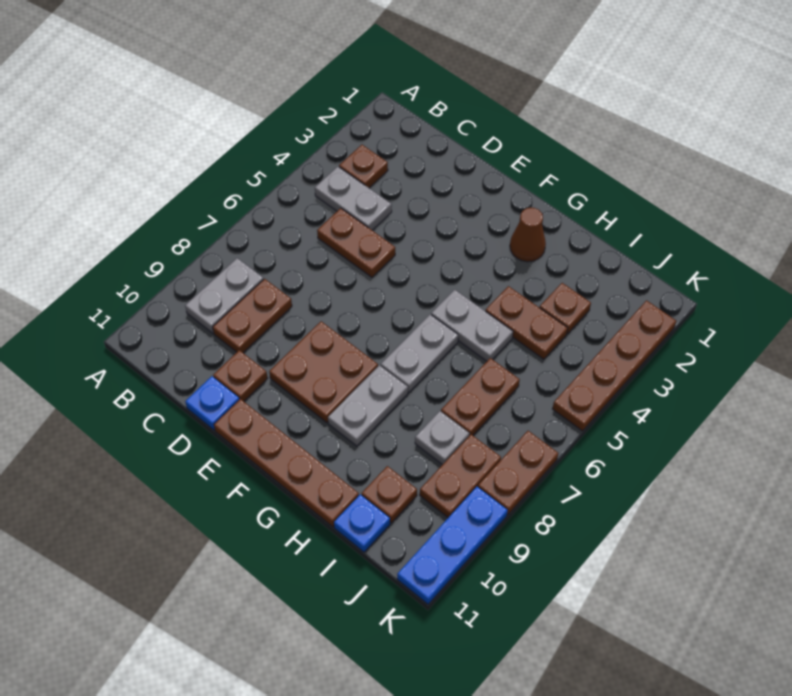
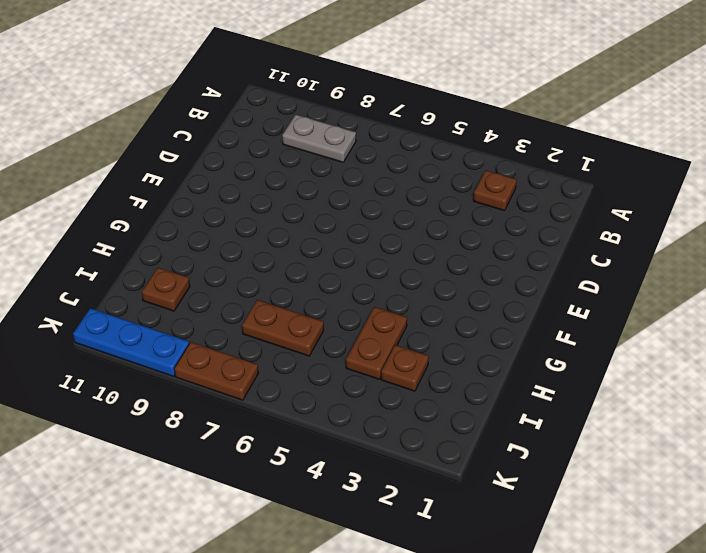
none -> grey 1x2 plate [315,167,392,230]
none -> brown 1x2 plate [317,208,395,277]
none -> brown 1x2 plate [213,279,292,353]

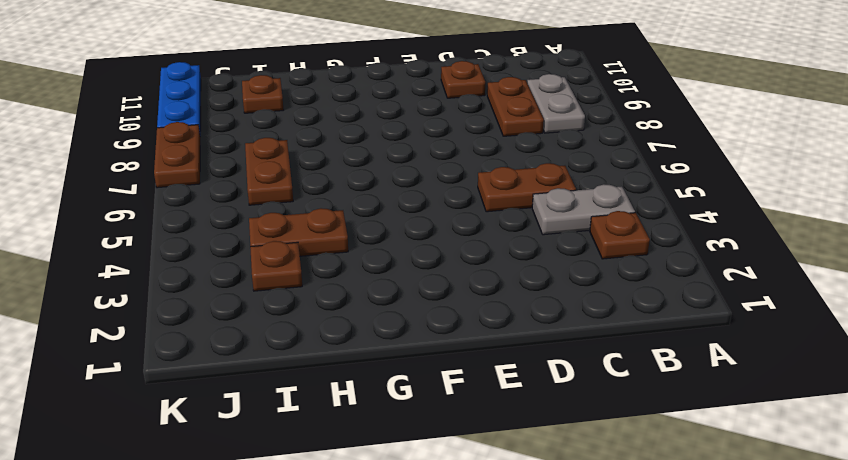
none -> blue 1x1 plate [185,376,239,430]
none -> brown 2x2 plate [269,321,378,423]
none -> brown 1x4 plate [214,399,359,527]

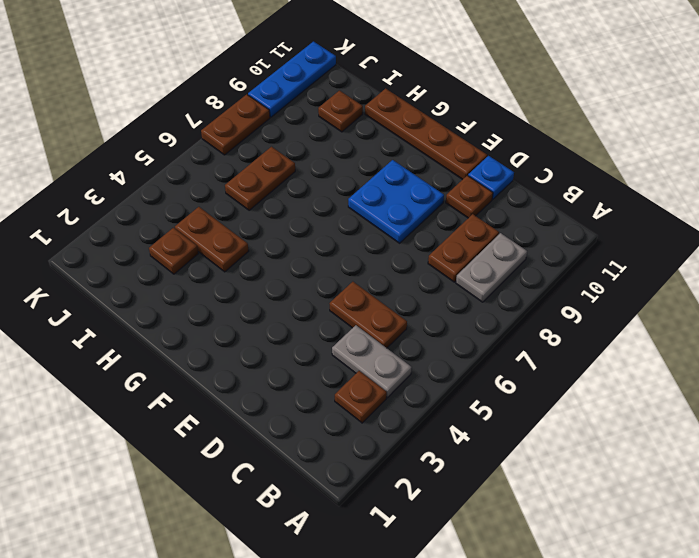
blue 2x2 plate [348,160,444,243] -> brown 2x2 plate [269,321,378,423]
none -> brown 1x1 cone [510,208,546,262]
none -> grey 1x2 plate [431,290,513,361]
none -> grey 1x2 plate [381,314,458,392]

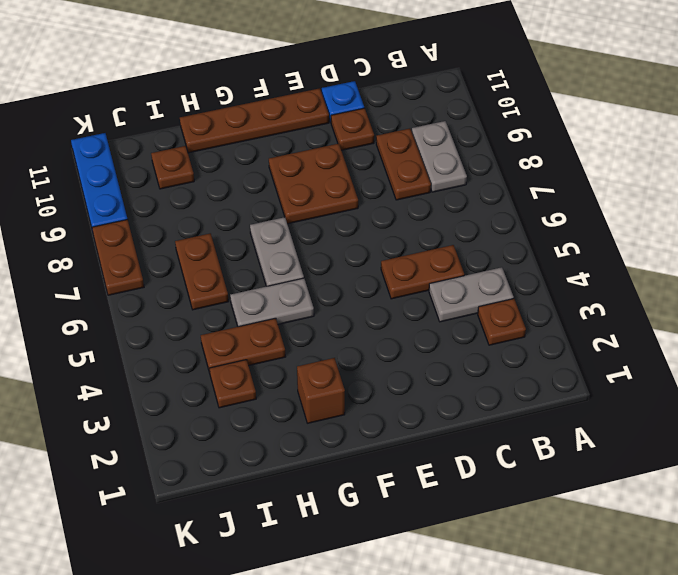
brown 1x1 brick [297,358,345,423] -> brown 1x1 cone [510,208,546,262]
none -> grey 1x2 plate [328,365,408,446]
none -> grey 1x1 plate [415,411,469,465]
none -> blue 1x1 plate [334,495,390,552]

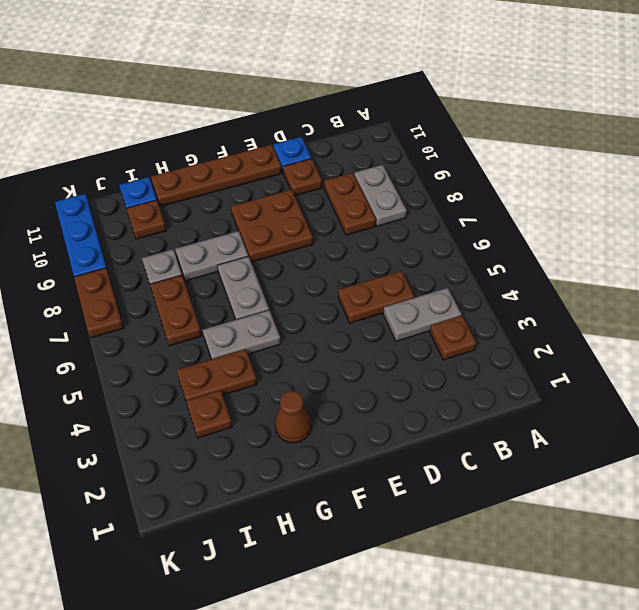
grey 1x2 plate [175,231,248,281] -> grey 1x2 plate turned to [328,365,408,446]
none -> brown 1x2 plate [420,435,501,517]
none -> brown 1x4 plate [553,301,676,431]

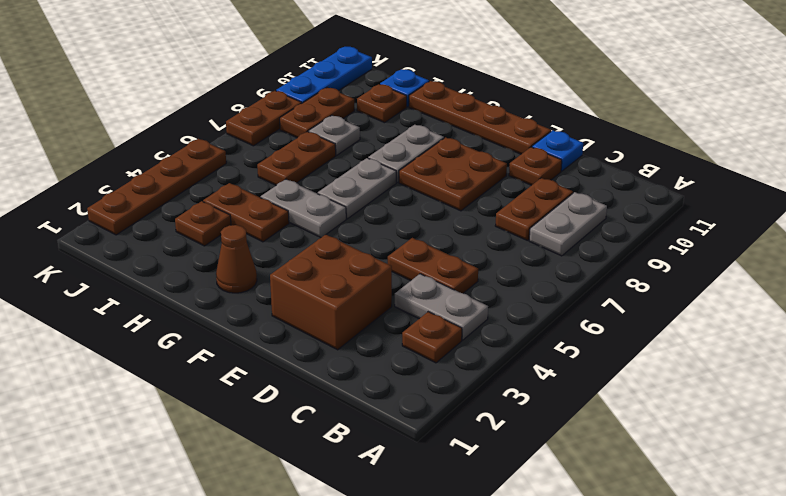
brown 2x2 brick [270,235,392,350] -> none

